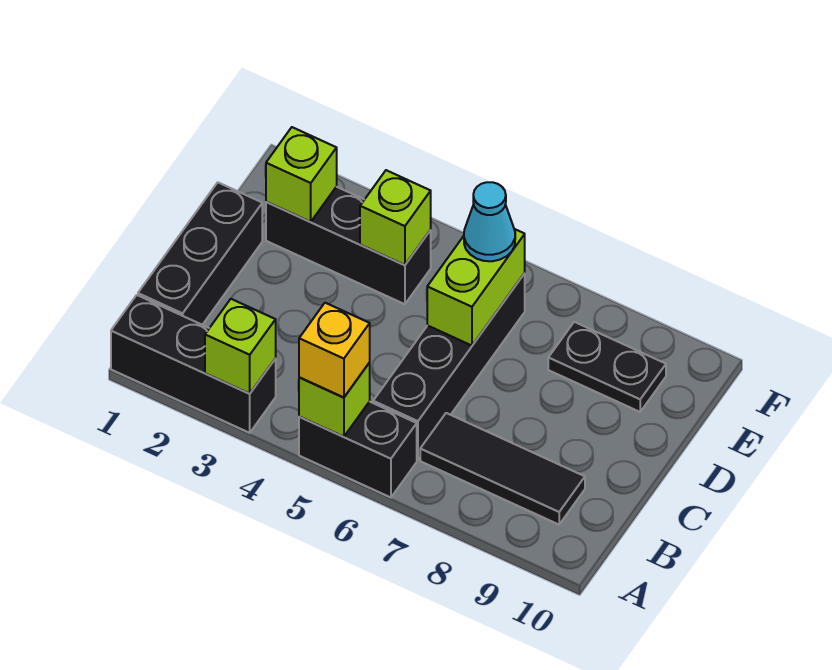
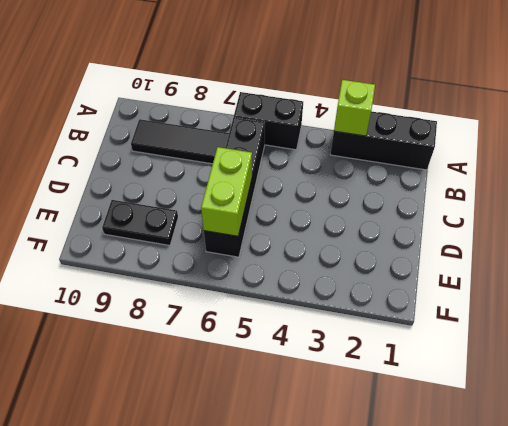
none -> black 1x3 brick [138,183,262,325]
none -> black 1x3 brick [266,187,431,304]
none -> lime 1x1 brick [299,363,370,437]

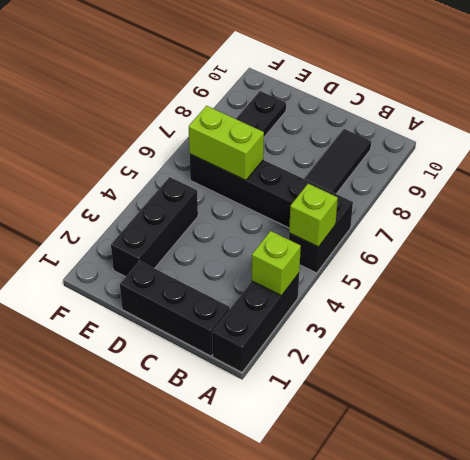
none -> lime 1x1 brick [266,127,337,222]
none -> lime 1x1 brick [360,170,431,265]
none -> yellow 1x1 brick [299,303,370,398]

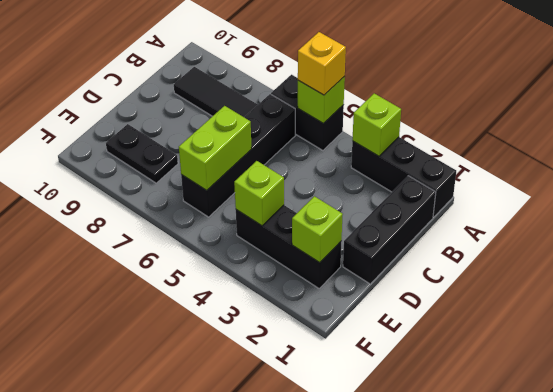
none -> cyan 1x1 cone [464,182,515,261]

